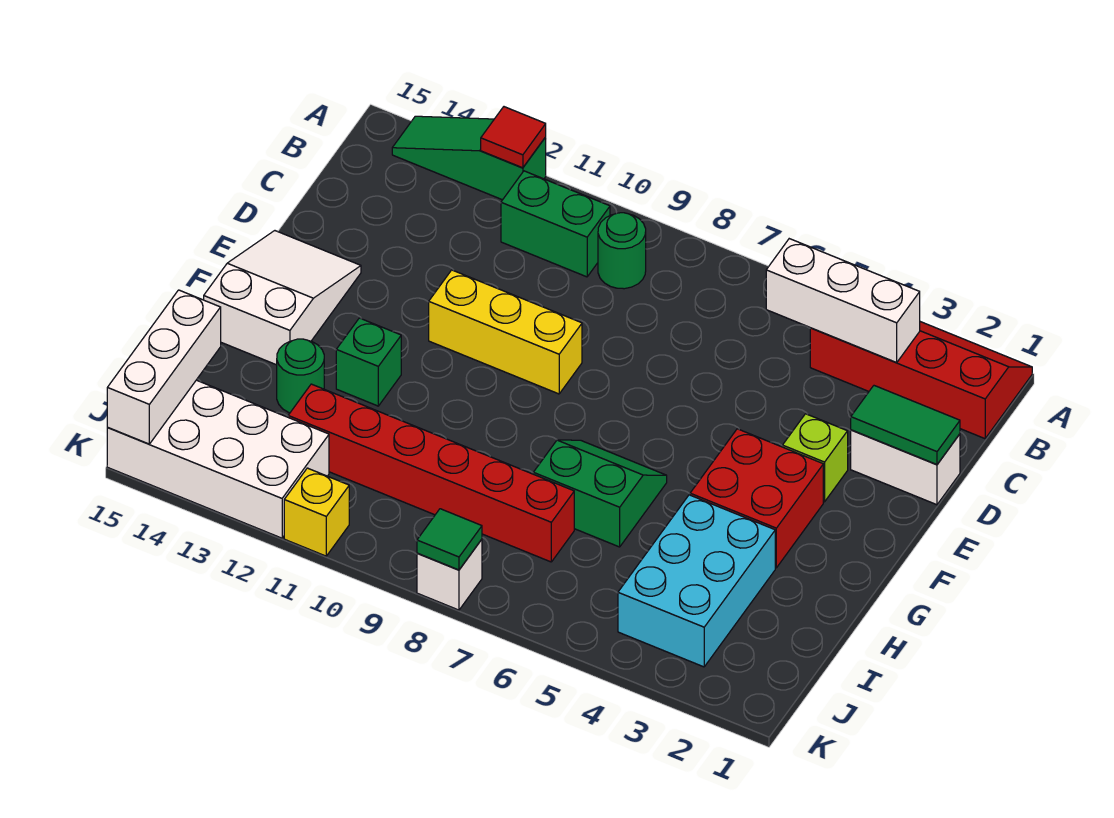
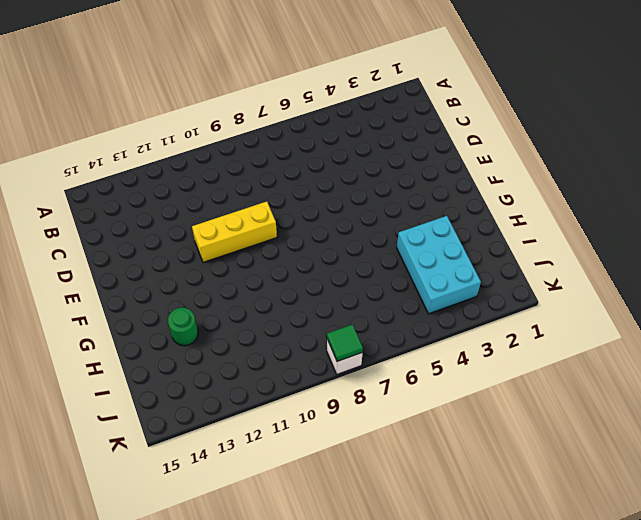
none -> red 2x4 slope [810,322,1032,439]
none -> green 1x3 slope [392,116,546,200]
none -> green 1x1 round brick [598,213,646,289]

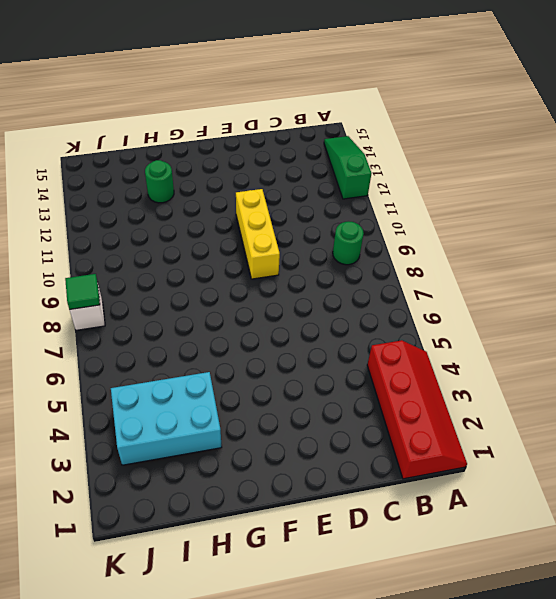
none -> green 1x2 brick [501,171,610,277]
none -> white 1x2 brick [851,430,960,505]
none -> lime 1x1 brick [783,414,848,502]

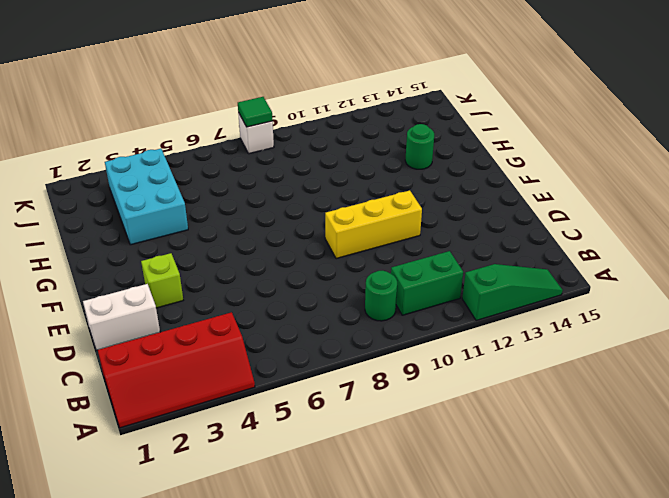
none -> white 2x3 slope [204,231,361,365]
none -> red 2x2 brick [690,429,823,568]
none -> green 2x2 slope [533,440,667,547]

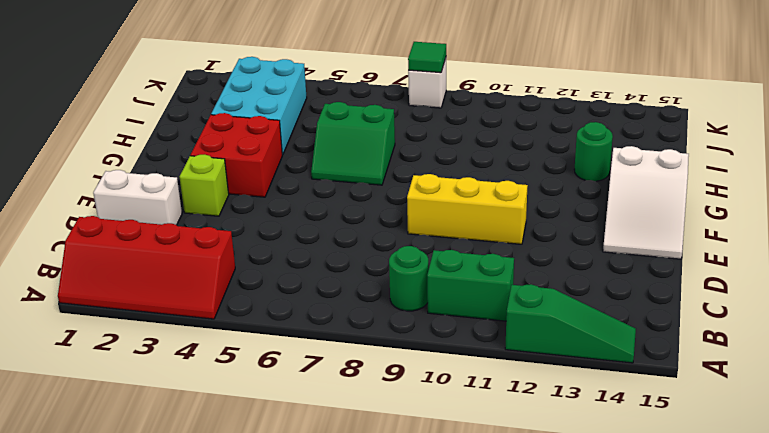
none -> green 1x1 brick [336,318,401,406]
none -> red 1x6 brick [288,384,574,562]
none -> white 2x4 brick [107,380,329,538]

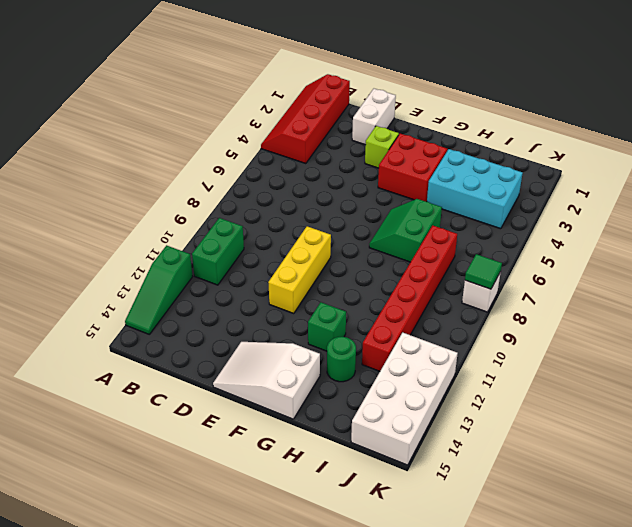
none -> green 1x1 round brick [598,213,646,289]
none -> yellow 1x1 brick [284,468,349,556]
none -> red 1x1 tile [481,107,546,168]

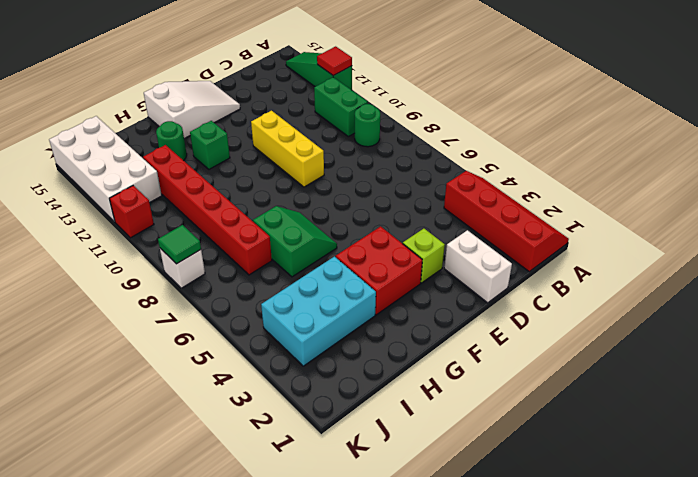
red 1x1 brick [109,186,154,238] -> yellow 1x1 brick [284,468,349,556]
none -> white 1x3 brick [766,239,920,362]
none -> green 1x2 tile [851,386,960,464]
none -> white 1x3 brick [107,290,221,444]

